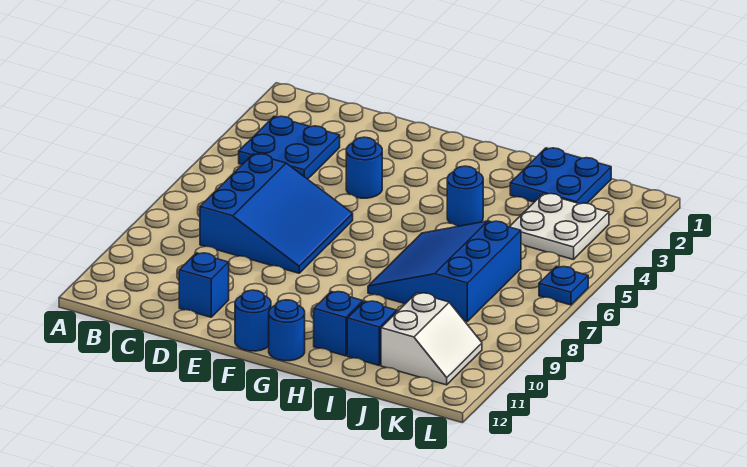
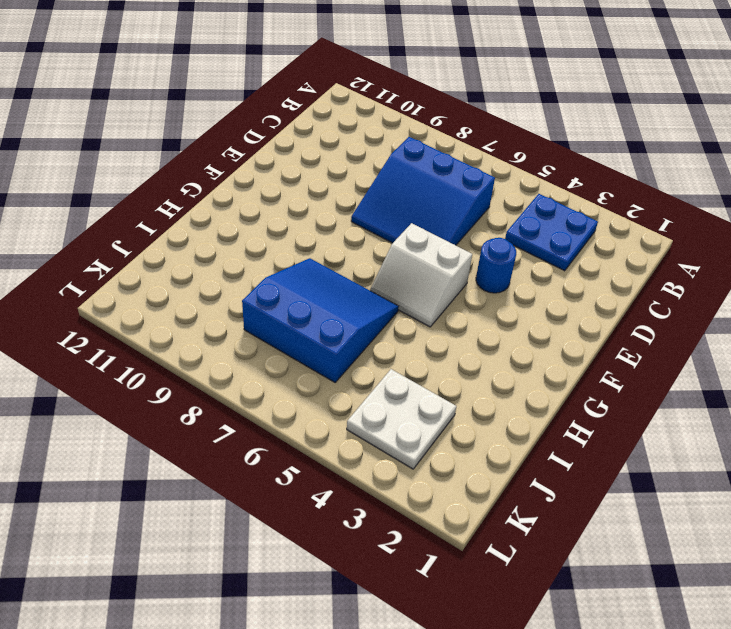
white 2x2 slope [370,223,472,327] -> white 2x2 slope moved to [381,293,482,385]
none -> blue 1x1 brick [179,253,229,317]
none -> blue 1x1 round brick [235,290,271,351]
none -> blue 1x1 round brick [269,300,305,361]

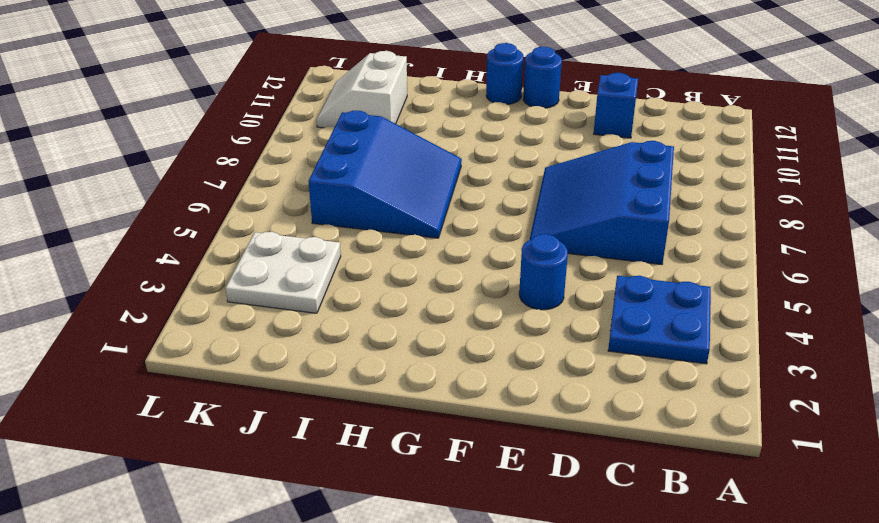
none -> blue 1x1 round brick [447,166,483,226]
none -> blue 1x1 brick [314,292,363,356]
none -> blue 2x2 plate [510,148,611,204]

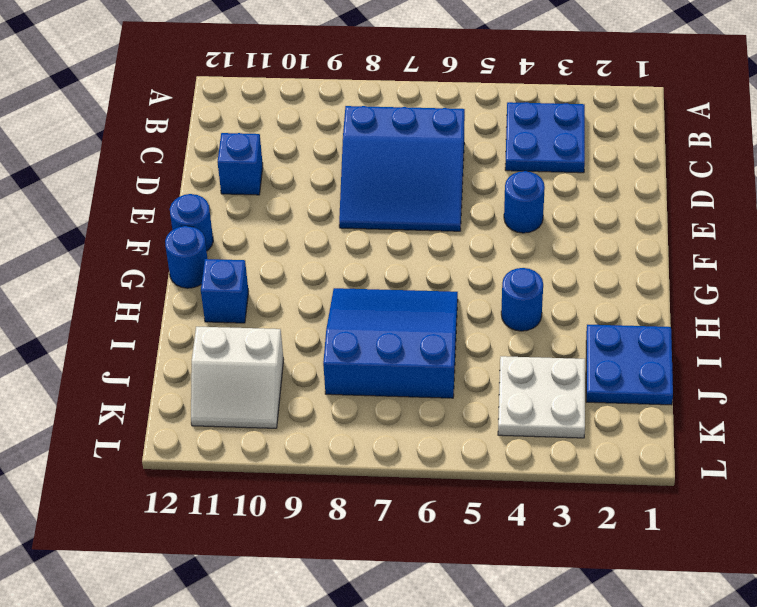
none -> blue 1x1 brick [347,301,397,365]
none -> blue 1x1 plate [539,266,588,305]

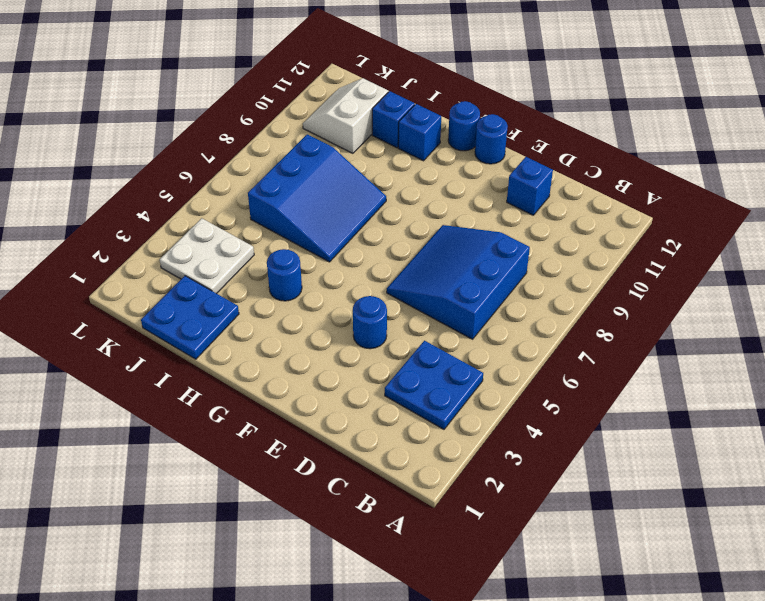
none -> blue 1x1 plate [539,266,588,305]

